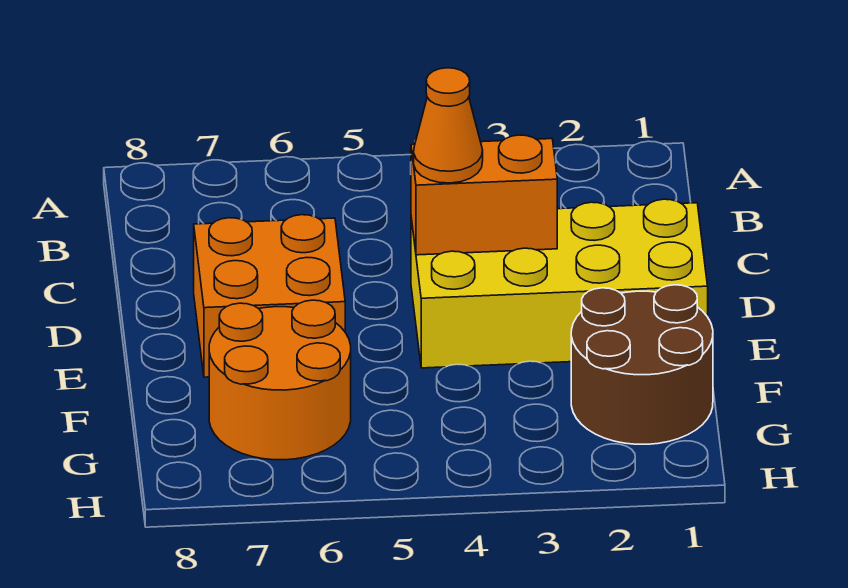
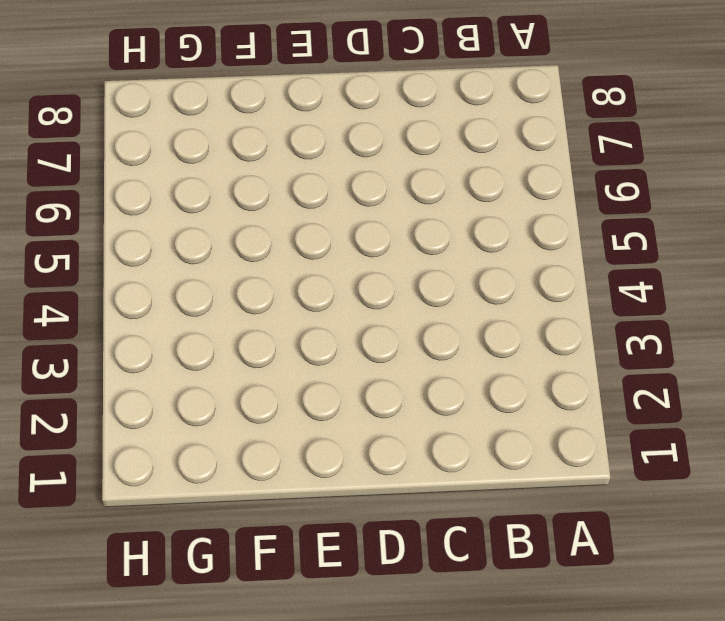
none -> yellow 2x4 brick [411,199,708,368]
none -> orange 2x2 brick [194,215,345,377]

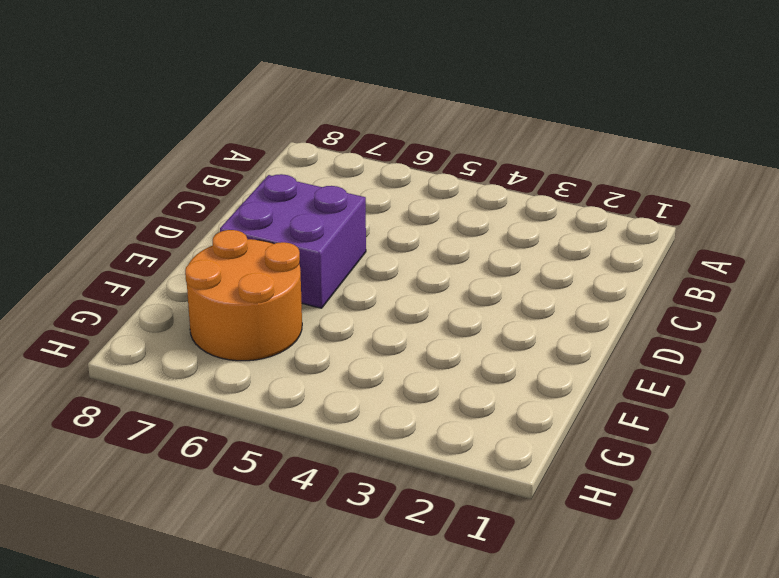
purple 2x2 brick [220,174,366,308] -> orange 2x2 brick [194,215,345,377]
none -> yellow 2x4 brick [411,199,708,368]
none -> brown 2x2 round brick [571,285,713,444]

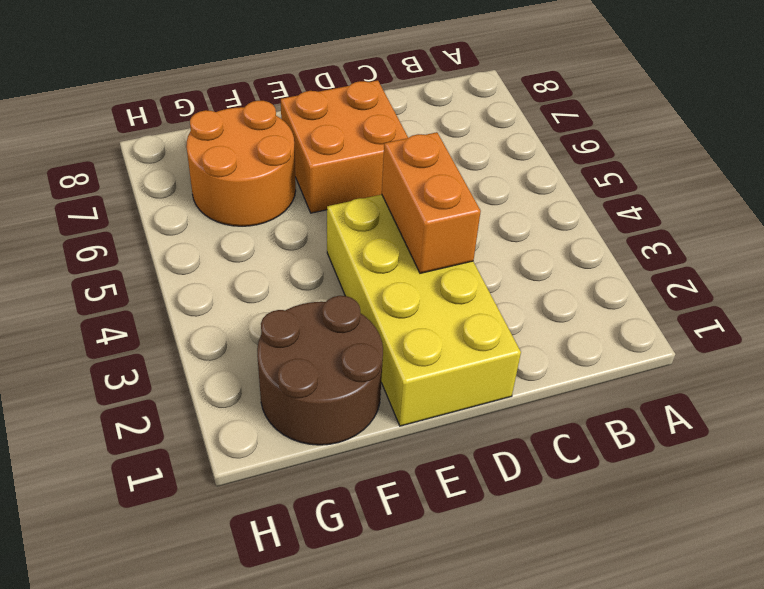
none -> orange 1x1 cone [414,68,483,183]

